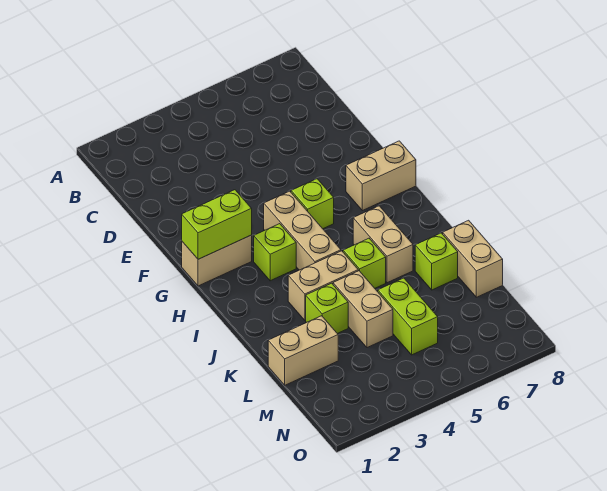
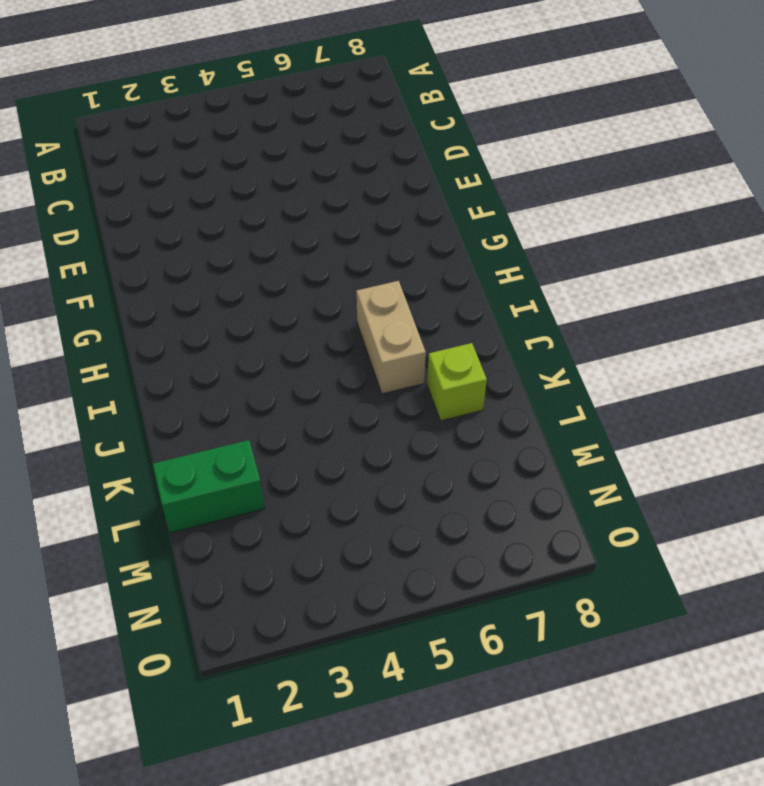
green 1x2 brick [153,440,265,533] -> tan 1x2 brick [268,316,338,385]
none -> tan 1x2 brick [182,235,252,286]
none -> tan 1x3 brick [264,191,341,270]
none -> lime 1x1 brick [291,179,334,229]

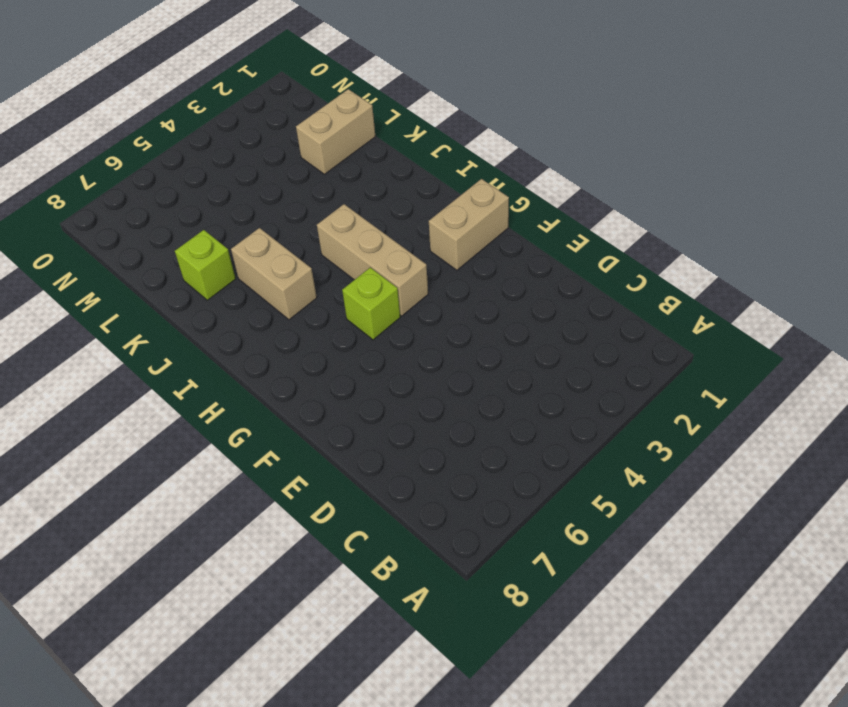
none -> tan 1x2 brick [346,141,416,211]
none -> lime 1x1 brick [254,224,296,281]
none -> tan 1x2 brick [288,251,358,320]

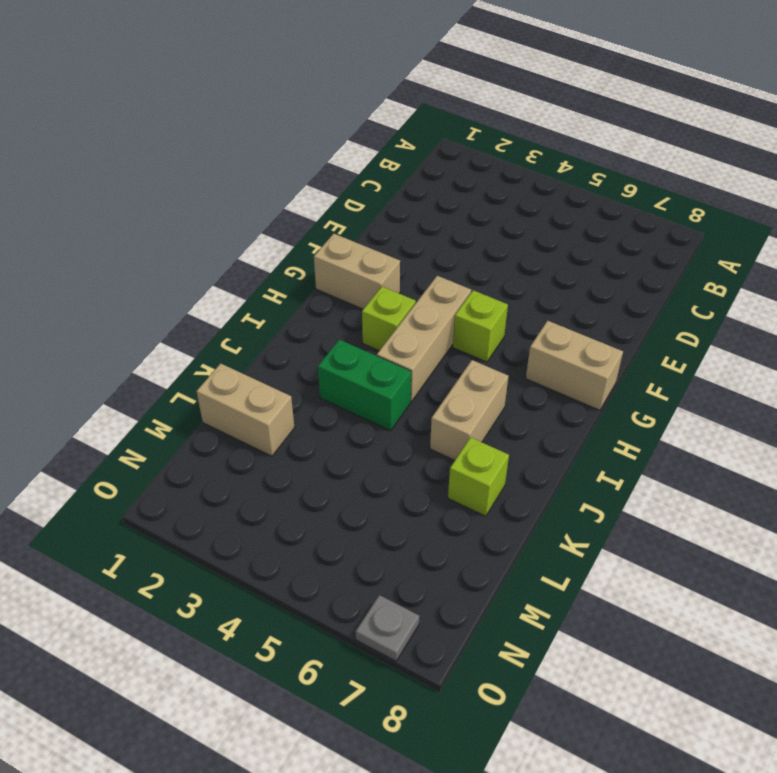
green 1x2 brick [318,340,411,431] -> tan 1x2 brick [288,251,358,320]
grey 1x1 plate [356,595,419,661] -> none
none -> lime 1x1 brick [343,238,386,288]
none -> lime 1x1 brick [306,283,348,334]
none -> tan 1x2 brick [333,271,393,348]

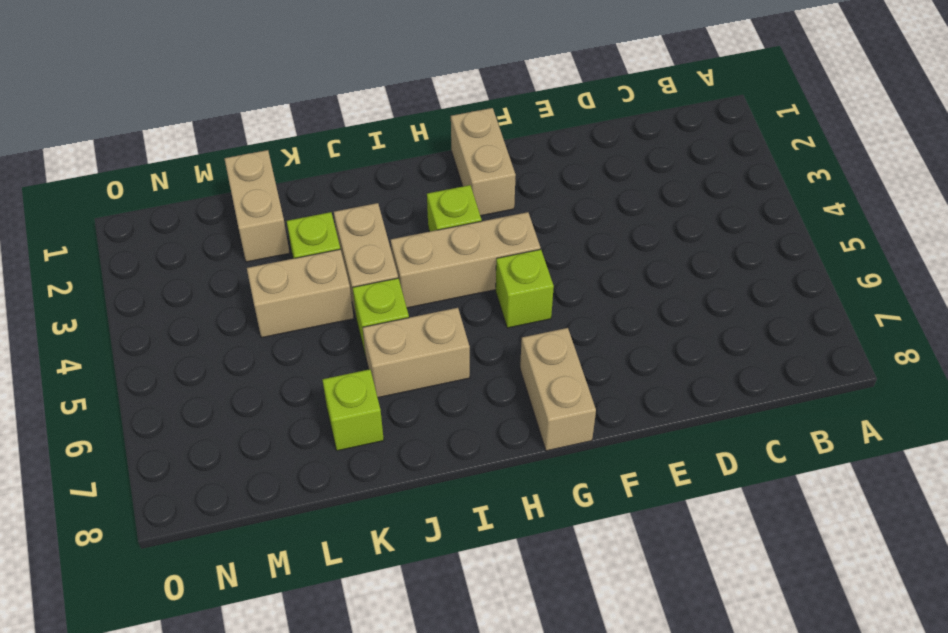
none -> tan 1x2 brick [443,220,503,297]
none -> lime 1x2 brick [378,278,438,355]
none -> lime 1x2 brick [182,190,252,259]

